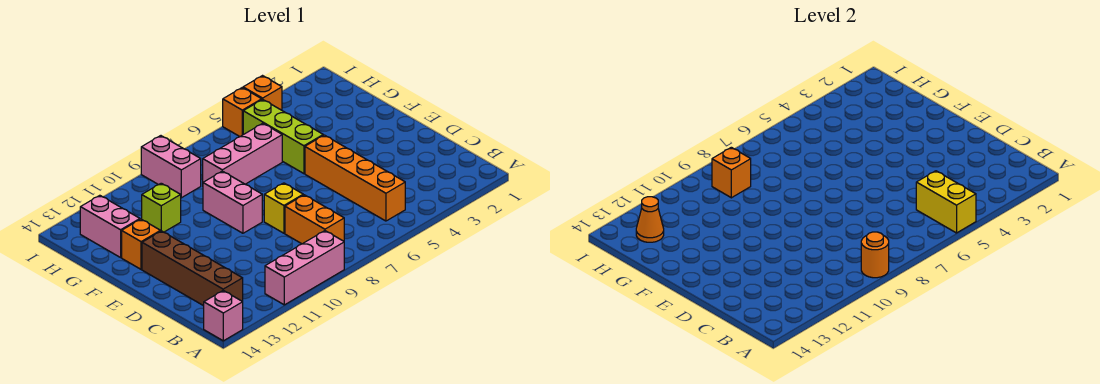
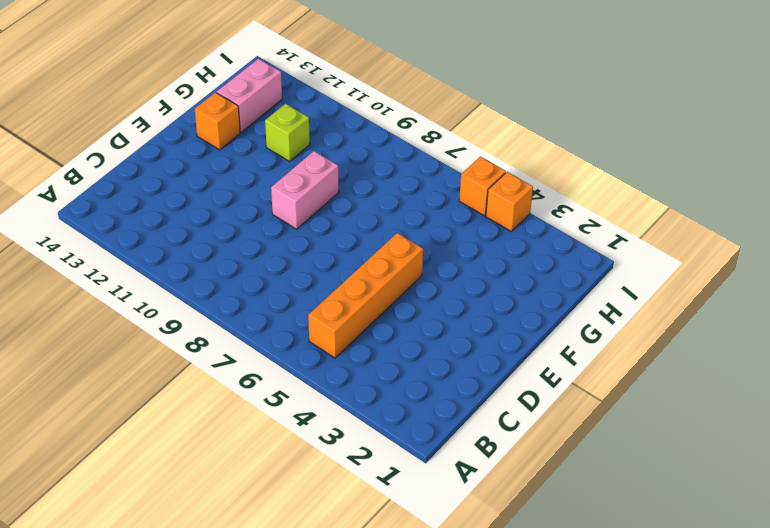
none -> pink 1x3 brick [265,231,344,305]
none -> pink 1x1 brick [204,291,243,341]
none -> orange 1x2 brick [285,195,344,244]

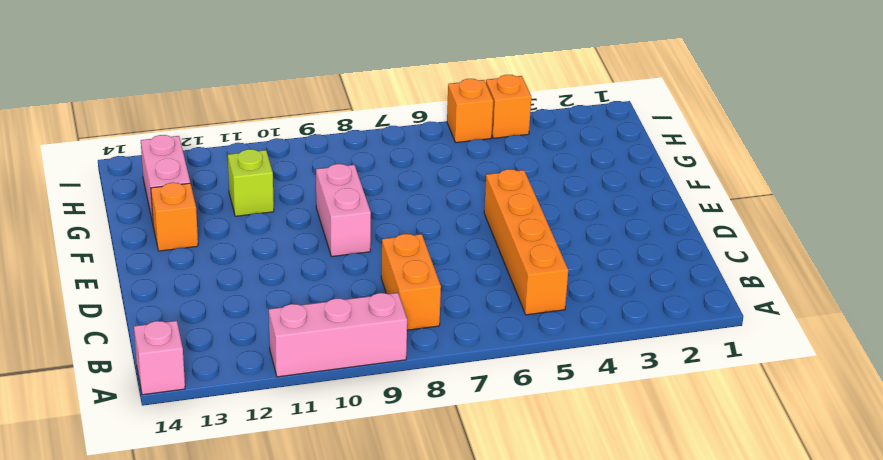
none -> brown 1x4 brick [142,231,243,306]
none -> yellow 1x1 brick [264,183,303,233]
none -> lime 1x3 brick [243,99,323,174]

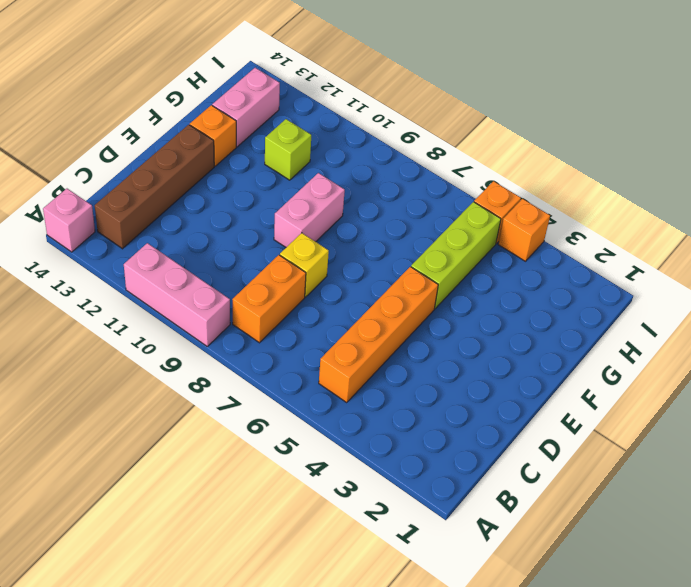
none -> pink 1x3 brick [203,123,282,184]
none -> pink 1x2 brick [141,136,201,198]
none -> yellow 1x2 brick [916,171,976,233]

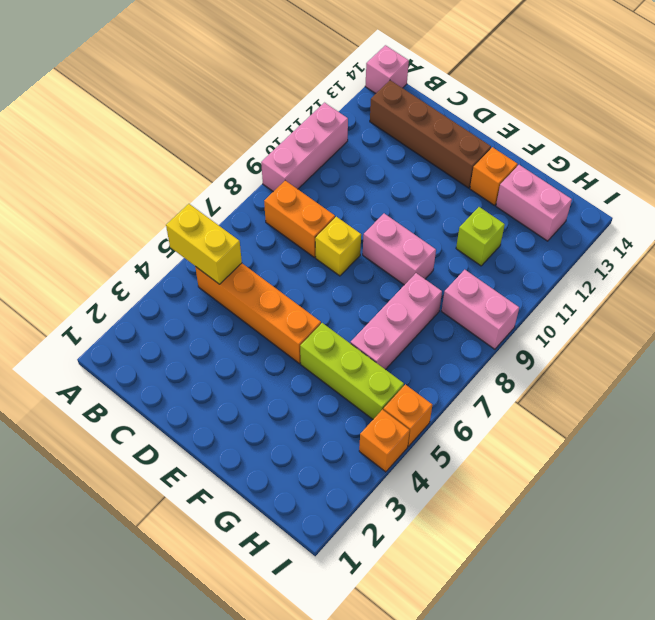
none -> orange 1x1 round brick [861,232,889,278]
none -> orange 1x1 brick [712,147,751,198]
none -> orange 1x1 cone [636,197,664,242]

